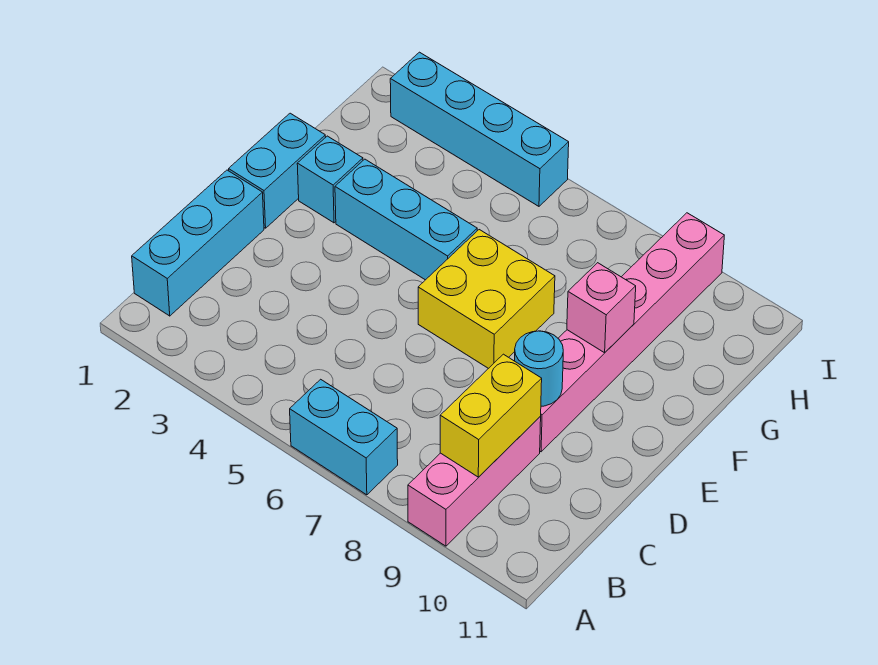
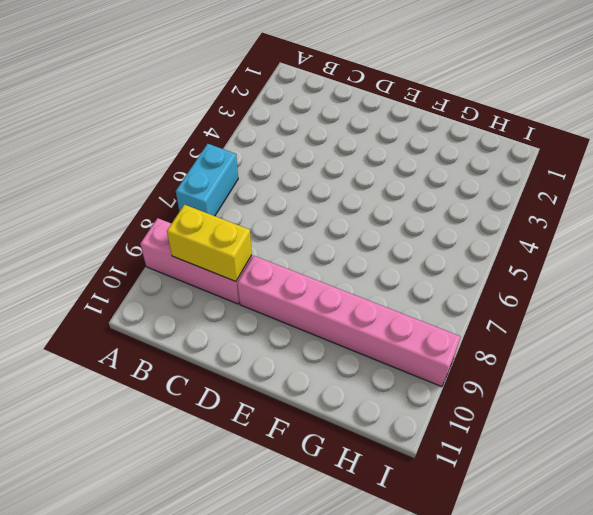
none -> cyan 1x3 brick [132,170,264,316]
none -> cyan 1x2 brick [229,113,326,228]
none -> yellow 2x2 brick [418,230,555,369]

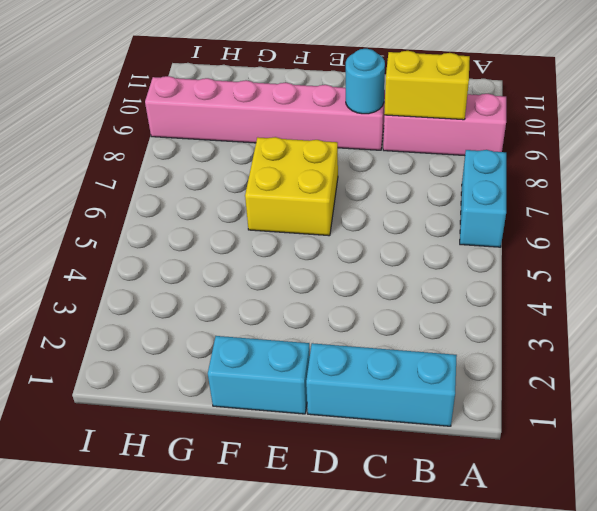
none -> cyan 1x1 brick [297,136,363,223]
none -> cyan 1x3 brick [335,159,477,280]
none -> cyan 1x4 brick [390,52,569,206]

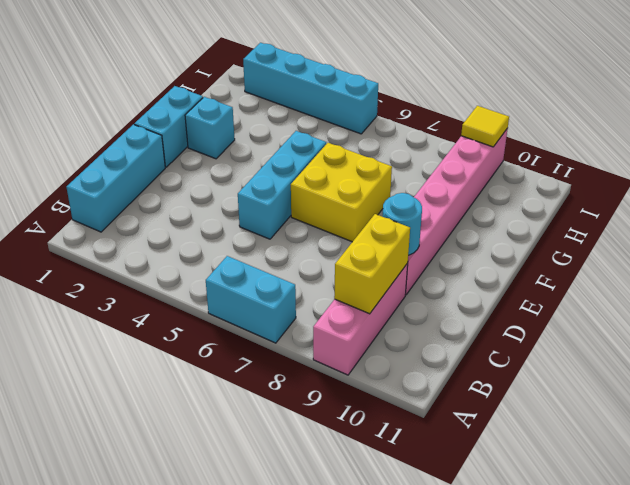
cyan 1x3 brick [238,131,326,239] -> cyan 1x3 brick turned to [335,159,477,280]
yellow 1x1 tile [461,106,509,147] -> none
none -> pink 1x1 brick [567,263,636,353]

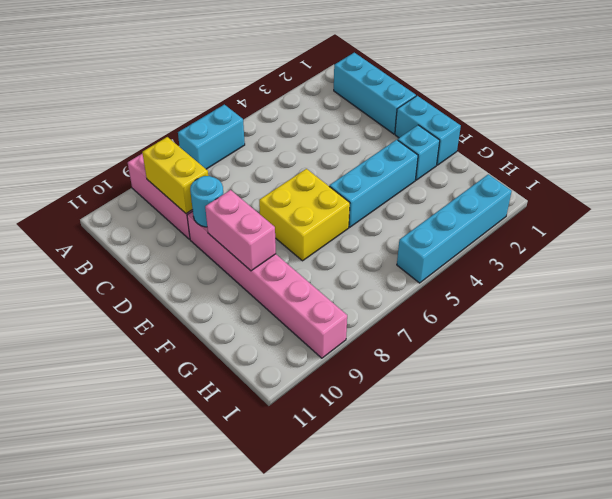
pink 1x2 brick [205,190,276,271] -> pink 1x1 brick [567,263,636,353]

